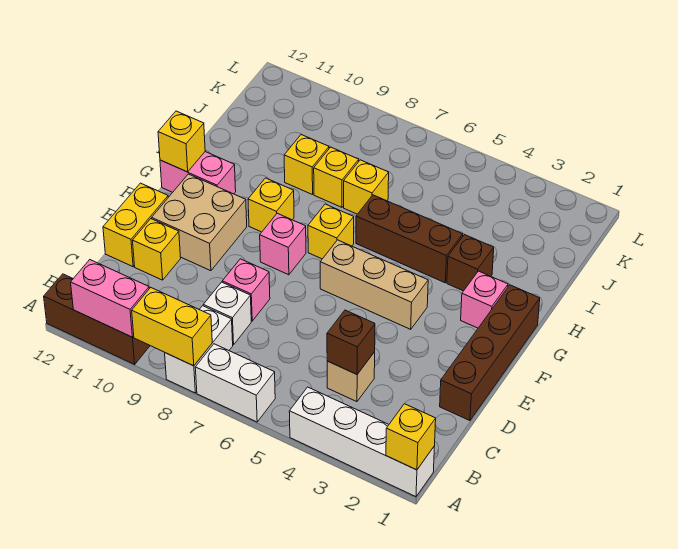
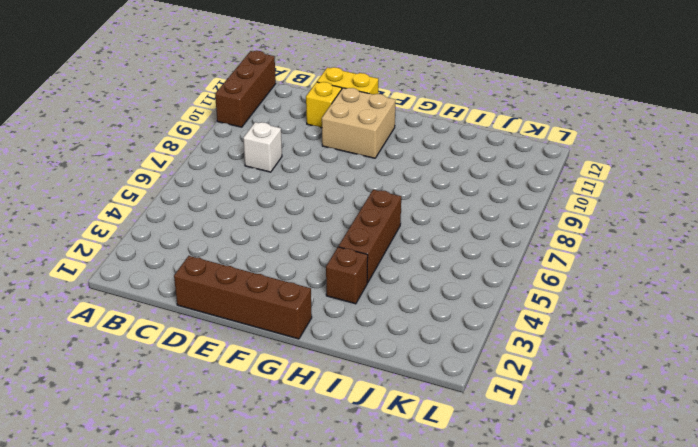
none -> white 1x4 brick [289,387,435,497]
none -> white 1x2 brick [195,344,275,422]
none -> white 1x2 brick [165,306,233,393]

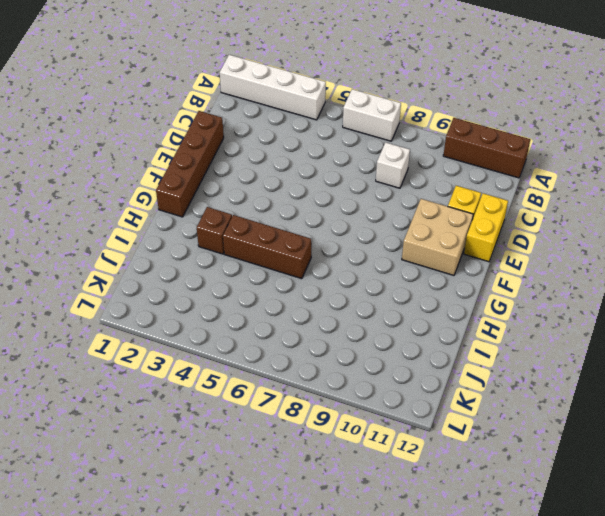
none -> white 1x2 brick [165,306,233,393]
none -> tan 1x1 brick [327,352,375,402]
none -> pink 1x1 brick [222,259,270,321]

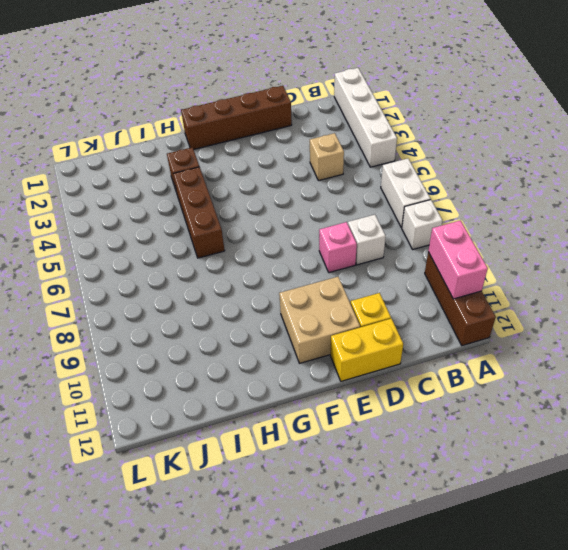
white 1x1 brick [402,200,442,250] -> white 1x2 brick [165,306,233,393]
none -> tan 1x3 brick [320,240,428,329]
none -> pink 1x1 brick [260,213,306,275]
none -> pink 1x1 brick [461,271,508,328]

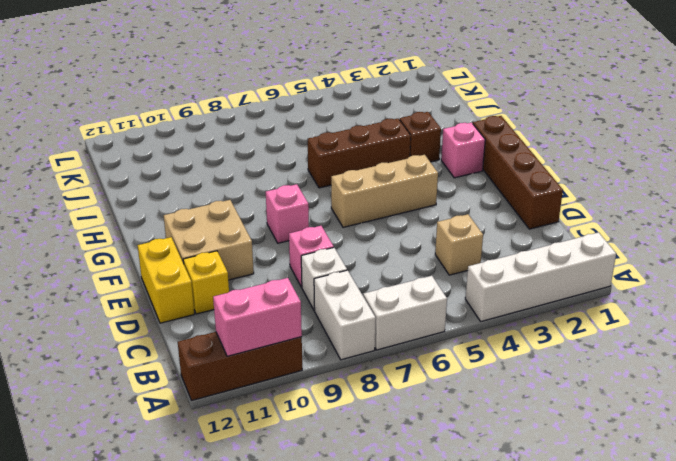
none -> yellow 1x1 brick [308,204,354,259]
none -> yellow 1x1 brick [248,178,294,232]
none -> pink 1x2 brick [160,152,236,194]

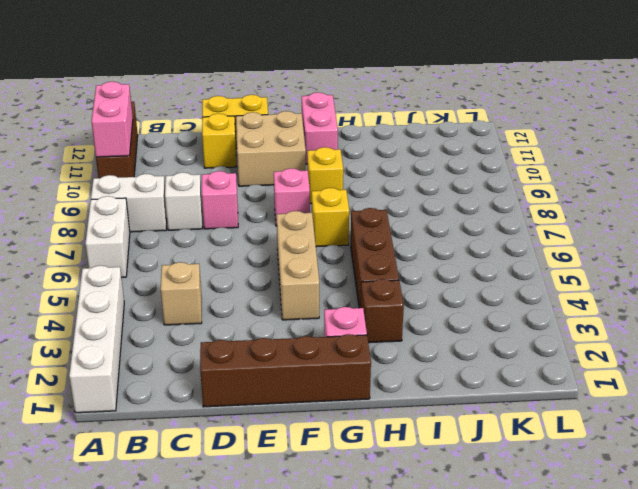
none -> yellow 1x1 brick [344,160,389,214]
none -> yellow 1x1 brick [314,147,359,207]
none -> yellow 1x1 brick [284,135,329,195]

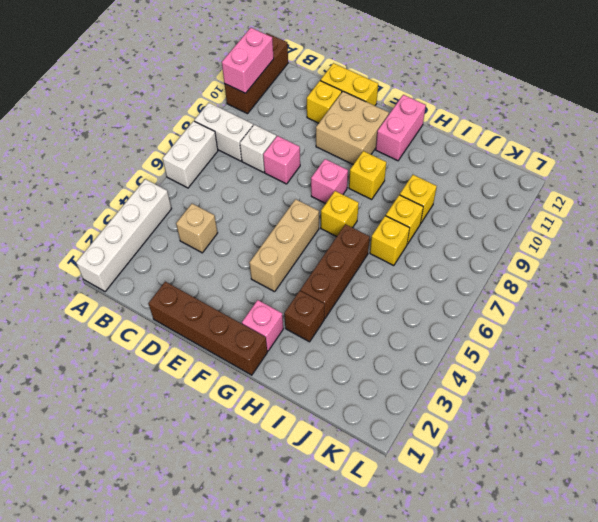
none -> yellow 1x1 brick [386,404,436,470]
none -> yellow 1x2 brick [132,288,212,366]
none -> brown 1x1 brick [327,310,375,374]

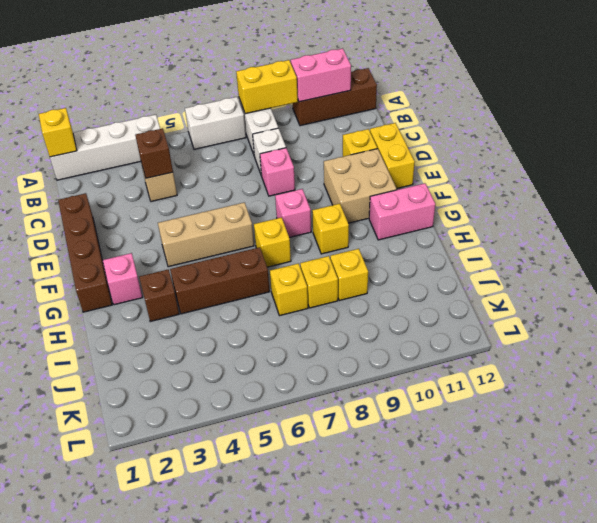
none -> yellow 1x1 brick [158,111,205,172]

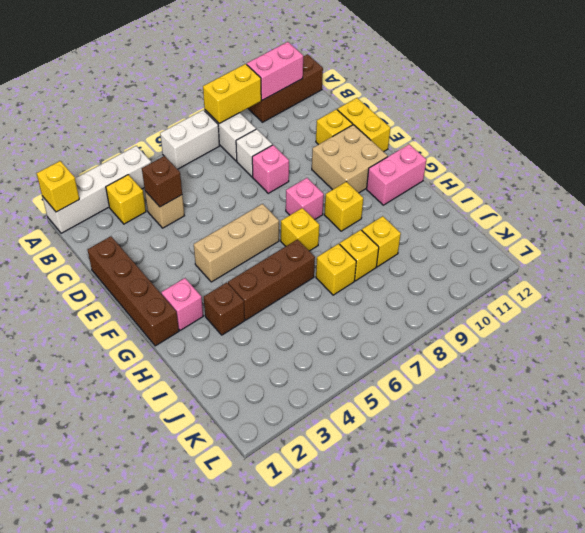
yellow 1x1 brick [106,175,146,224] -> yellow 1x1 brick moved to [158,111,205,172]

